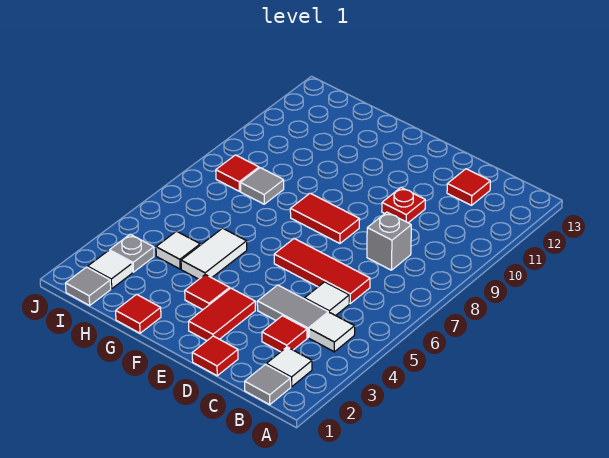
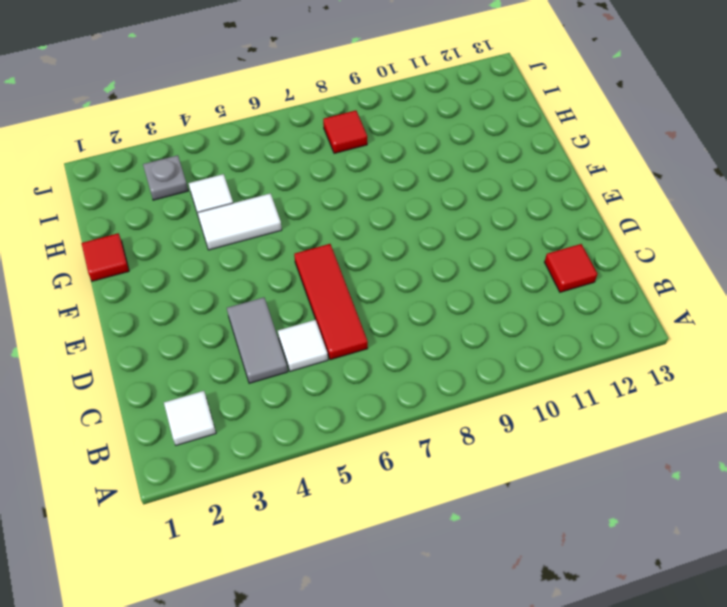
none -> grey 1x1 tile [245,364,291,405]
none -> white 1x1 tile [309,313,355,352]
none -> red 1x1 tile [262,316,307,352]

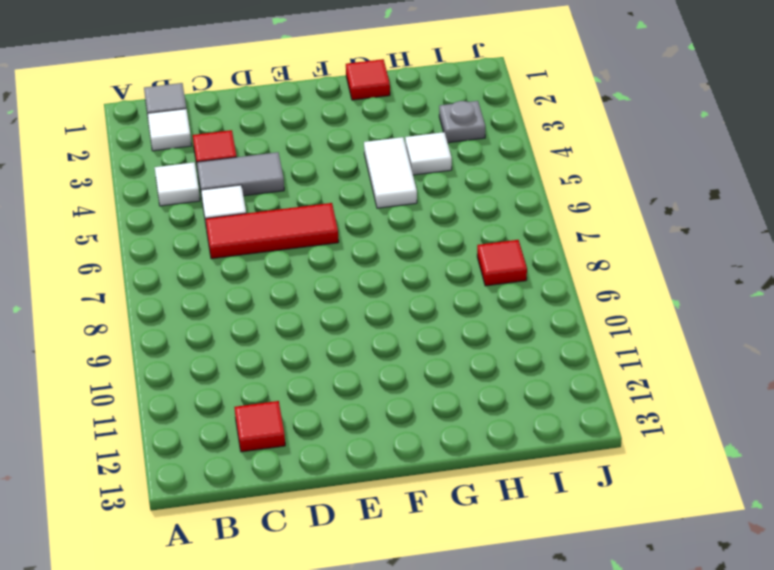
none -> grey 1x1 brick [367,212,411,270]
none -> red 1x1 tile [192,336,238,376]
none -> red 1x1 plate [382,187,425,223]

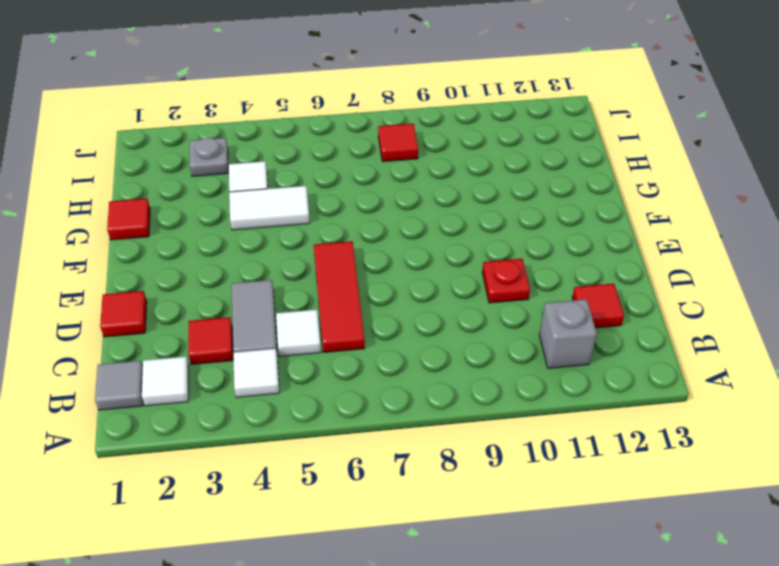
grey 1x1 brick [539,299,597,368] -> grey 1x1 brick moved to [367,212,411,270]
none -> red 1x2 tile [189,288,255,341]
none -> red 1x2 tile [290,193,360,243]
none -> red 1x1 tile [185,275,230,310]

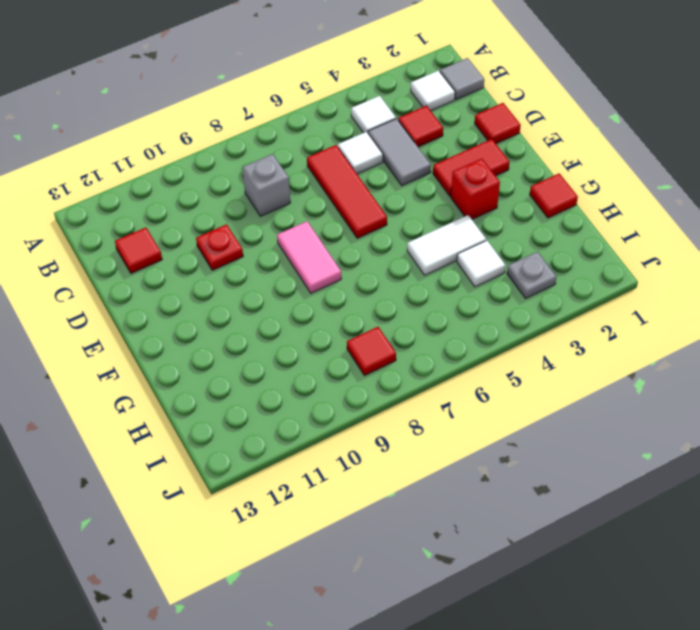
pink 1x2 tile [277,221,341,293] -> red 1x2 tile [290,193,360,243]
red 1x1 brick [451,159,500,219] -> red 1x1 tile [185,275,230,310]
none -> grey 1x1 tile [241,168,284,204]
none -> grey 1x1 tile [66,267,111,305]
none -> white 1x1 tile [88,251,132,289]

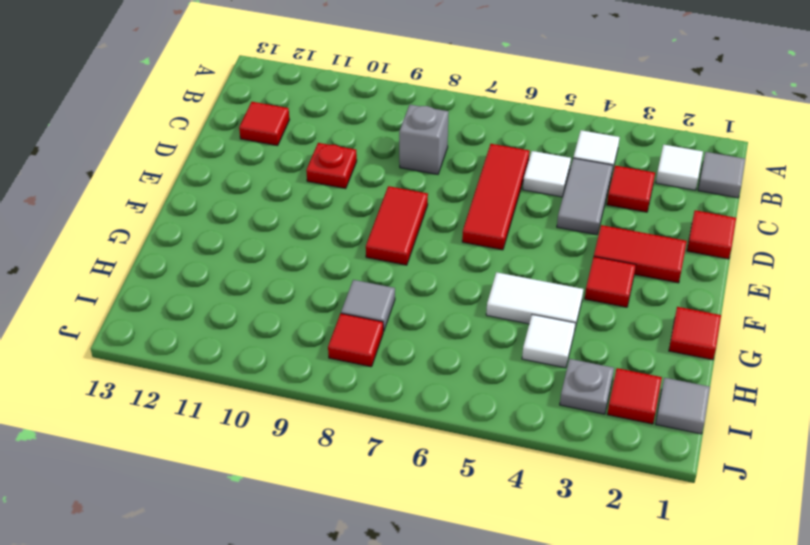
red 1x1 tile [607,368,662,424] -> white 1x1 tile [88,251,132,289]

